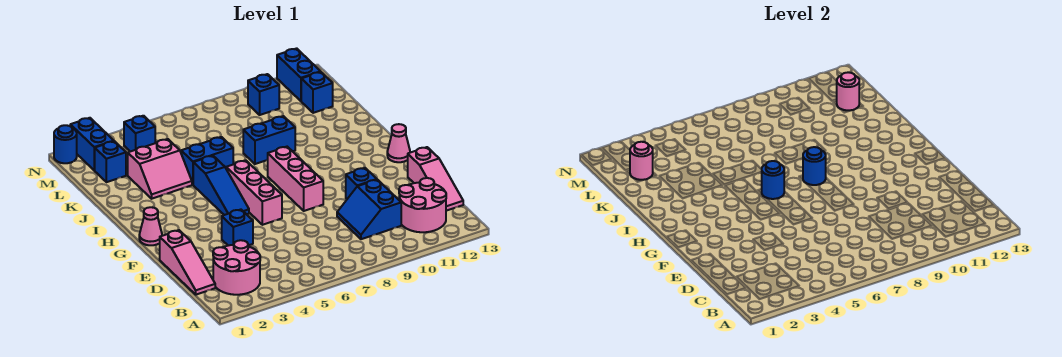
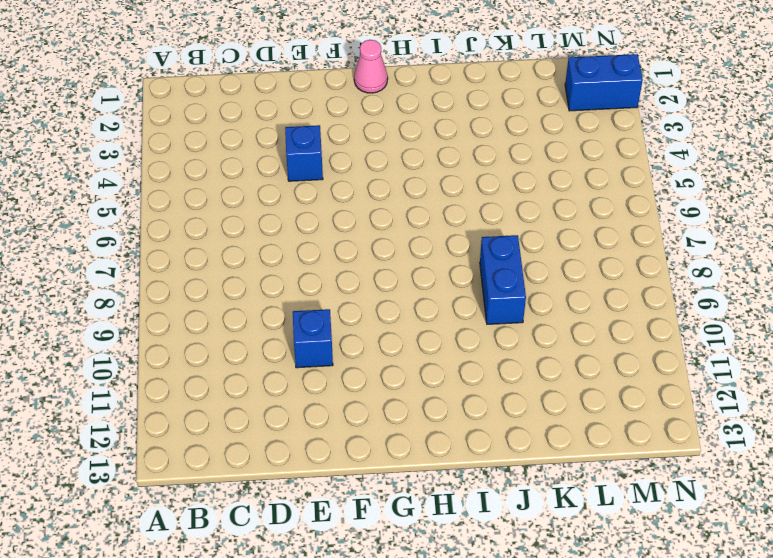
none -> pink 2x2 round brick [213,240,260,295]
none -> pink 2x2 round brick [399,178,446,232]
none -> pink 1x3 slope [160,230,215,295]

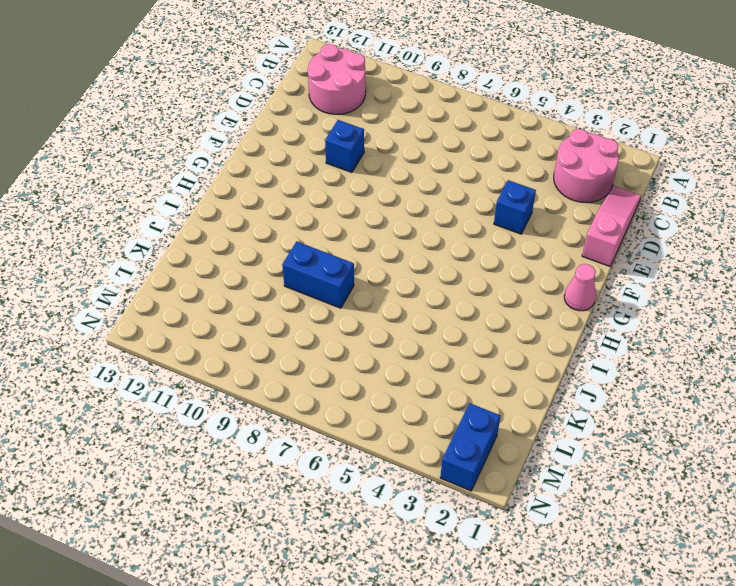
none -> blue 2x2 slope [337,180,401,239]
none -> pink 1x3 slope [408,147,463,211]
none -> pink 1x3 brick [226,160,282,225]

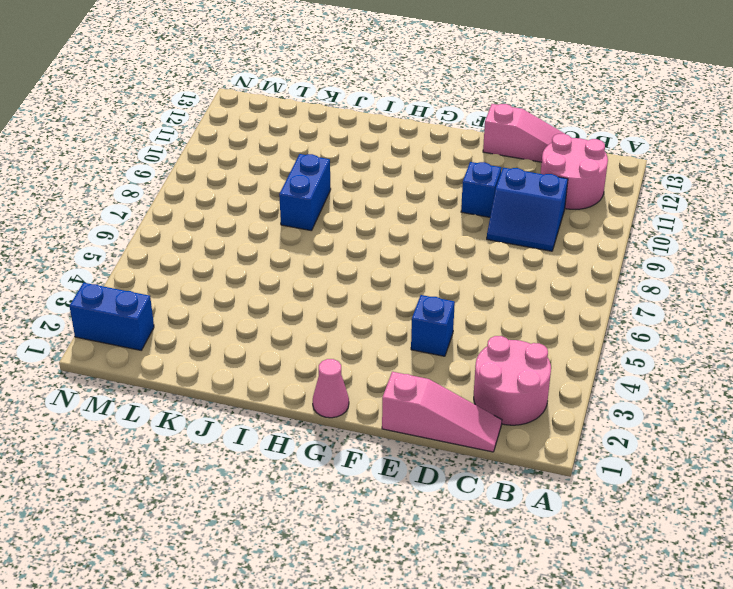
none -> pink 1x3 brick [226,160,282,225]
none -> pink 1x3 brick [268,147,323,211]
none -> blue 1x3 slope [193,156,249,215]

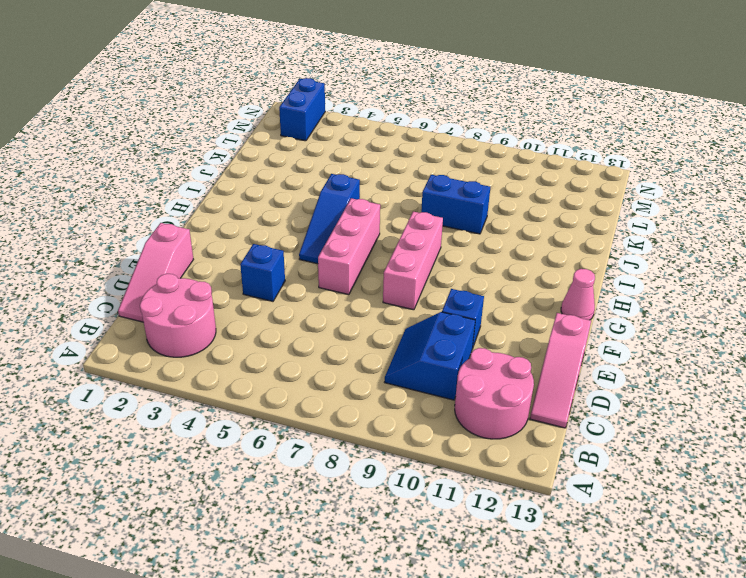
none -> pink 1x1 cone [139,207,162,245]
none -> pink 2x2 slope [128,139,192,199]
none -> blue 1x2 brick [181,137,233,185]

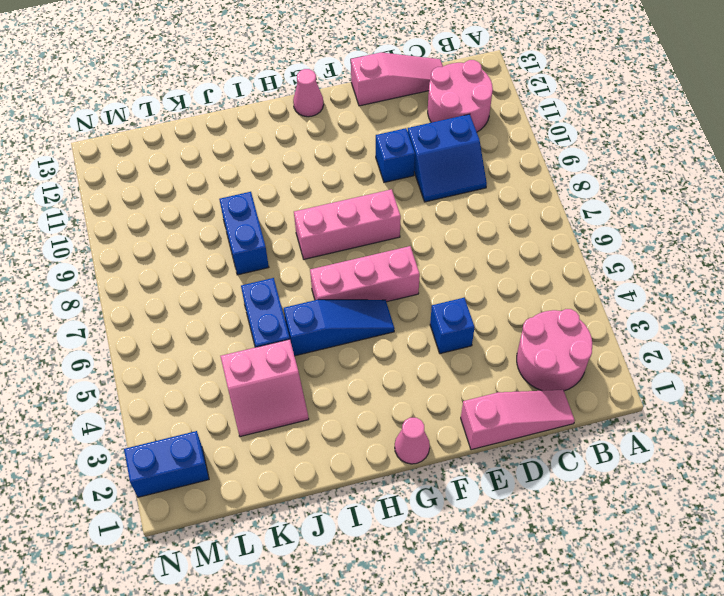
pink 2x2 slope [220,339,309,437] -> pink 2x2 slope turned to [128,139,192,199]
none -> blue 1x1 brick [94,141,126,182]
none -> blue 1x1 brick [301,72,333,113]
none -> blue 1x1 brick [124,116,155,152]

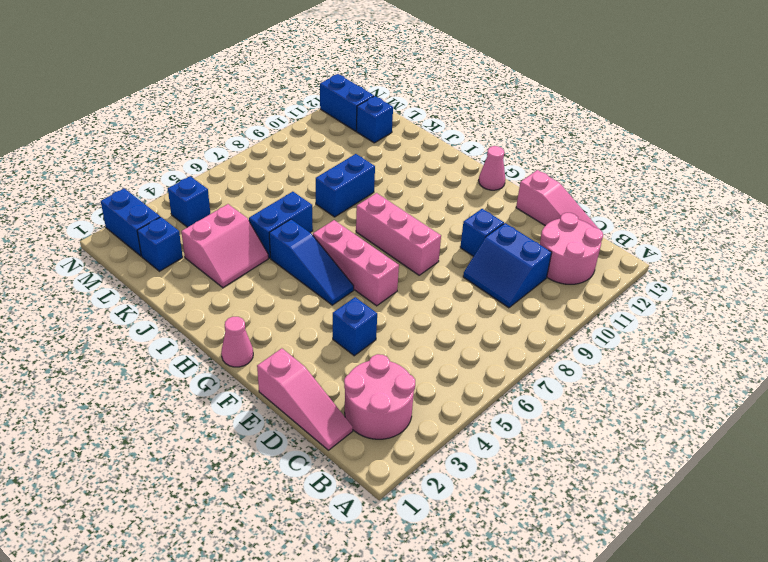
none -> blue 1x1 brick [248,74,279,115]
none -> blue 1x1 round brick [54,125,77,163]
none -> blue 1x1 round brick [762,161,784,199]

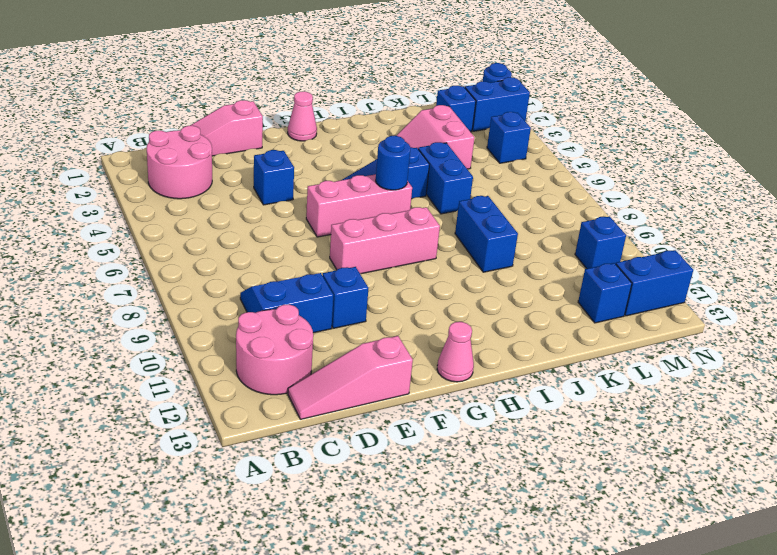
none -> blue 1x1 round brick [803,147,826,185]
none -> pink 1x1 round brick [630,142,653,180]
none -> pink 1x1 round brick [836,72,859,110]

